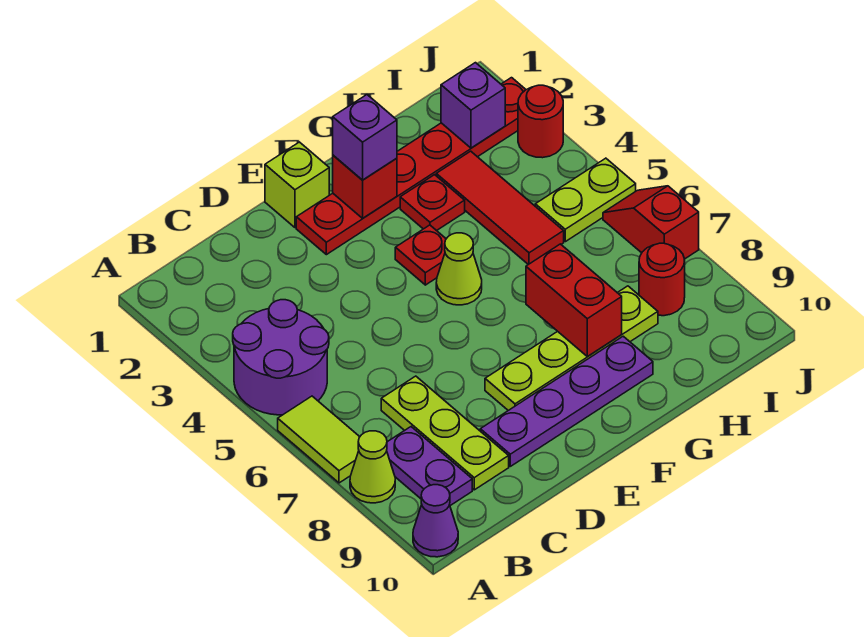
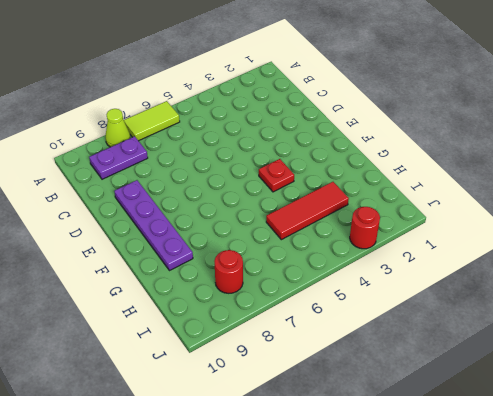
none -> purple 2x2 round brick [233,300,329,415]
none -> purple 1x1 cone [413,485,458,557]
none -> lime 1x3 plate [381,376,509,490]

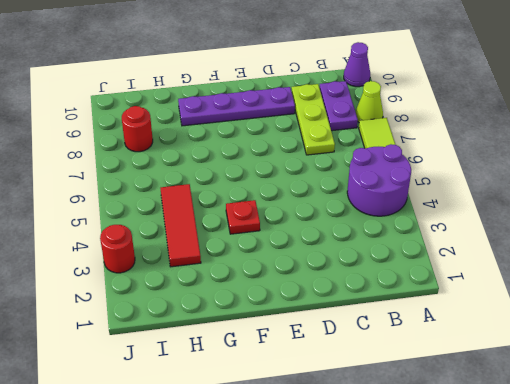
none -> lime 1x1 brick [265,142,329,228]
none -> red 1x6 plate [296,78,526,255]
none -> lime 1x4 plate [485,286,658,411]

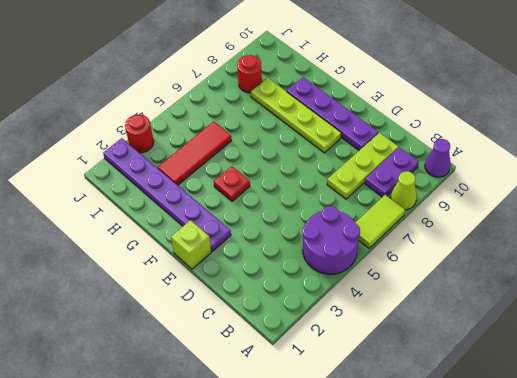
purple 1x6 plate [103,138,231,252] -> red 1x6 plate [296,78,526,255]
none -> lime 1x1 cone [436,233,482,305]
none -> red 1x1 plate [400,175,465,231]
none -> lime 1x2 plate [535,158,636,242]

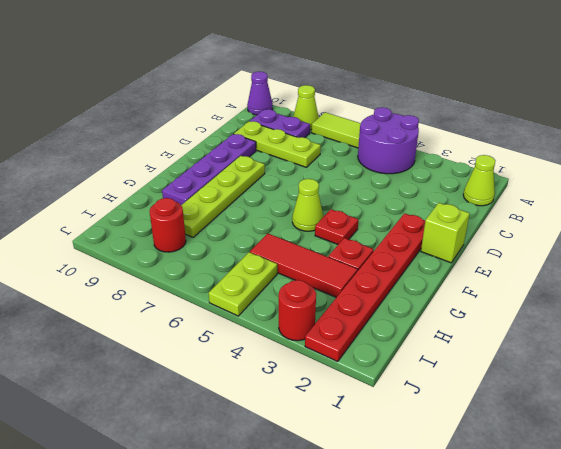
lime 1x1 cone [463,155,495,206] -> none
none -> red 1x2 slope [603,186,699,259]
none -> red 1x1 brick [333,155,397,218]
none -> red 1x2 brick [526,244,622,357]

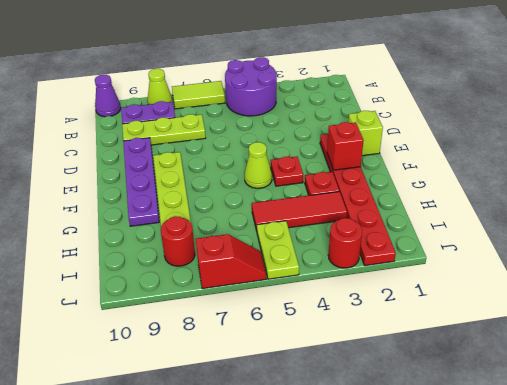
none -> red 1x2 brick [526,244,622,357]
none -> purple 1x1 brick [441,63,505,148]
none -> purple 1x1 brick [333,95,397,180]

